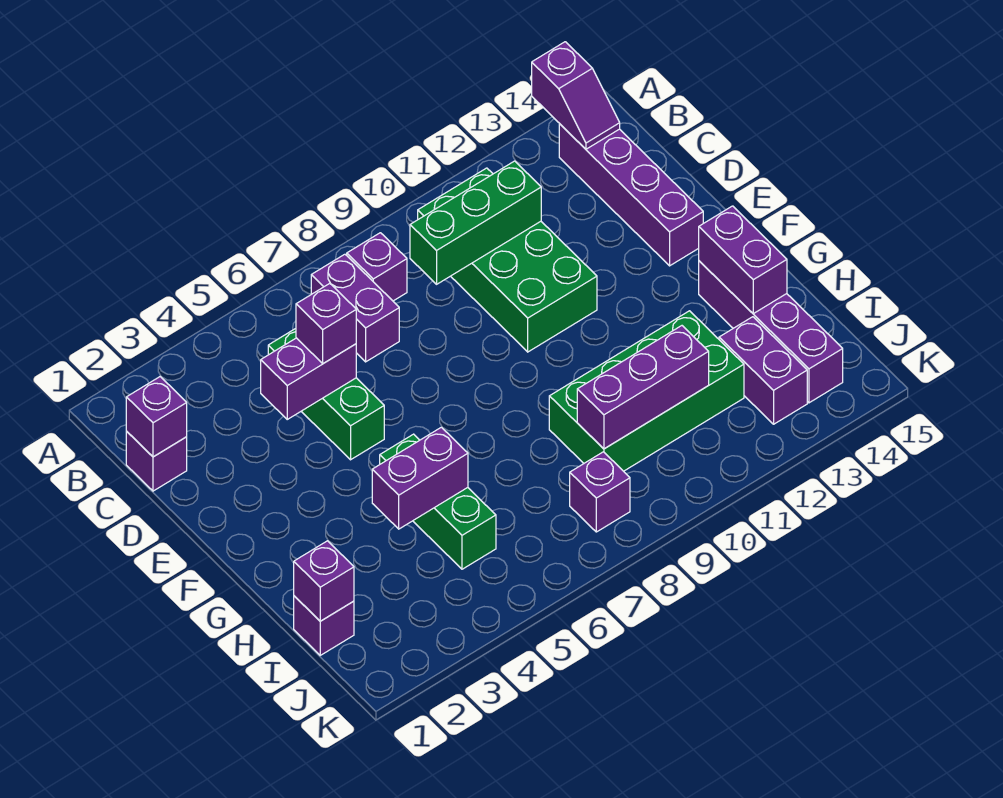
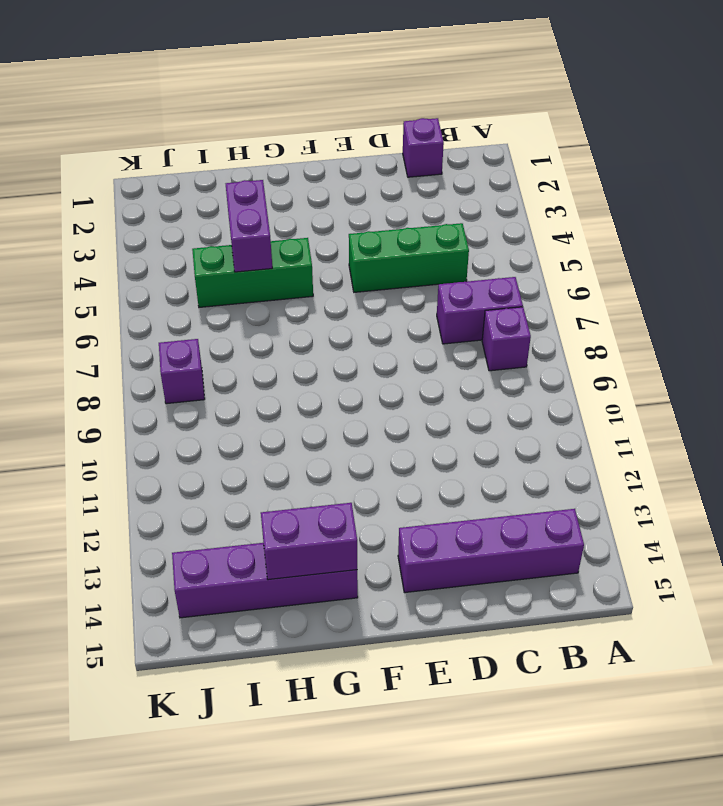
none -> green 2x4 brick [418,168,597,352]
none -> green 2x4 brick [549,311,744,471]
none -> purple 1x1 brick [294,596,354,655]

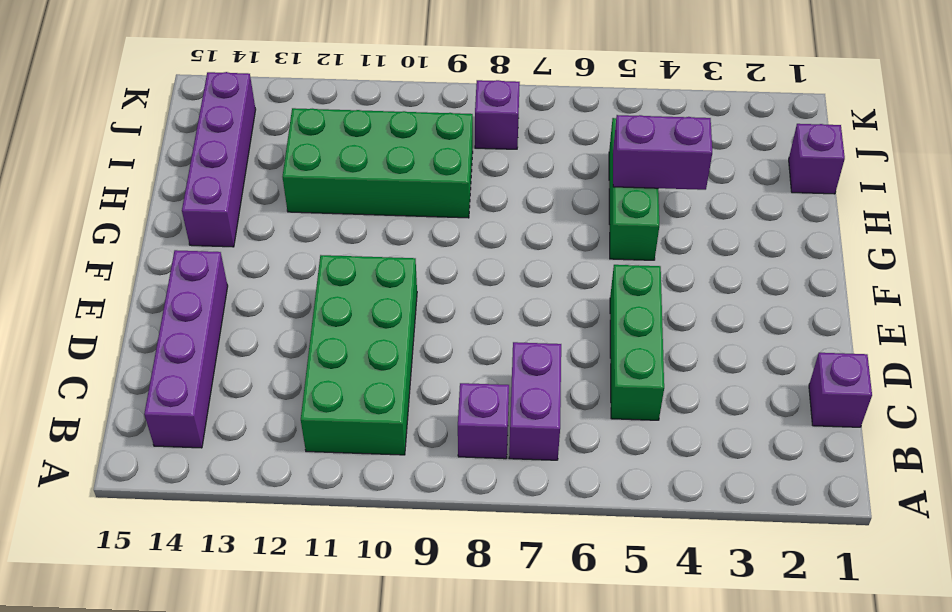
none -> purple 1x2 brick [719,317,807,424]
none -> purple 1x2 slope [532,42,620,149]
none -> purple 1x1 brick [126,377,187,457]

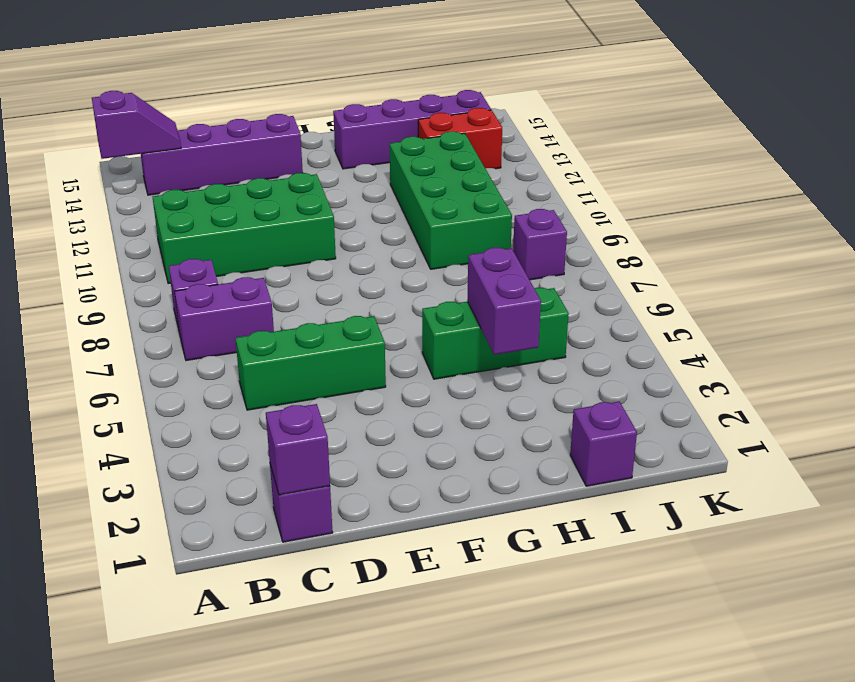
red 1x2 brick [418,108,502,169] -> purple 1x2 brick [719,317,807,424]
none -> green 1x3 brick [410,161,541,284]
none -> purple 1x2 brick [261,338,356,419]
none -> purple 1x2 brick [699,206,787,314]

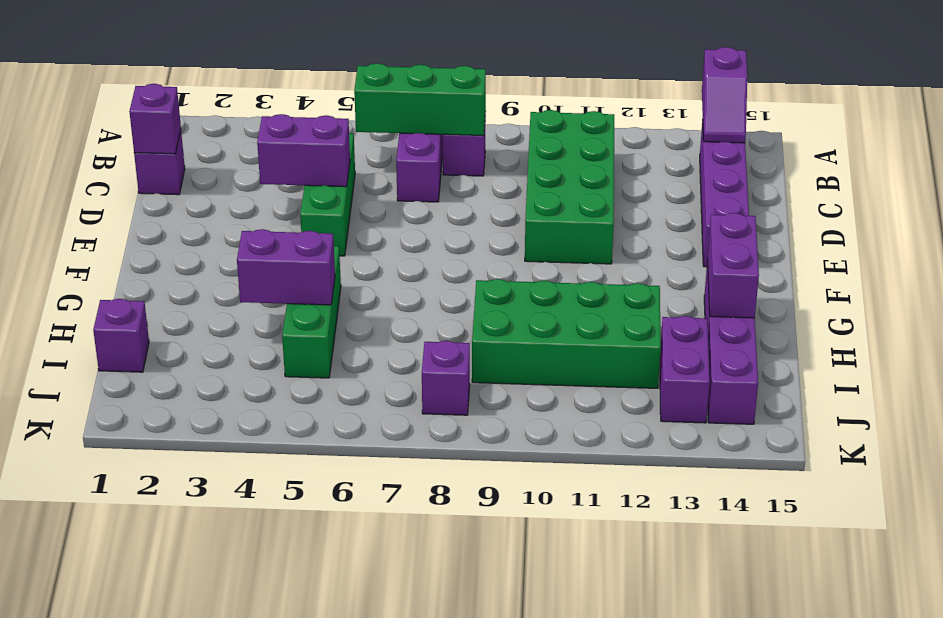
green 1x3 brick [354,63,486,136] -> green 1x3 brick moved to [410,161,541,284]
none -> purple 1x1 brick [294,541,354,621]
none -> purple 1x3 brick [577,326,709,449]
none -> purple 1x1 brick [296,283,356,363]

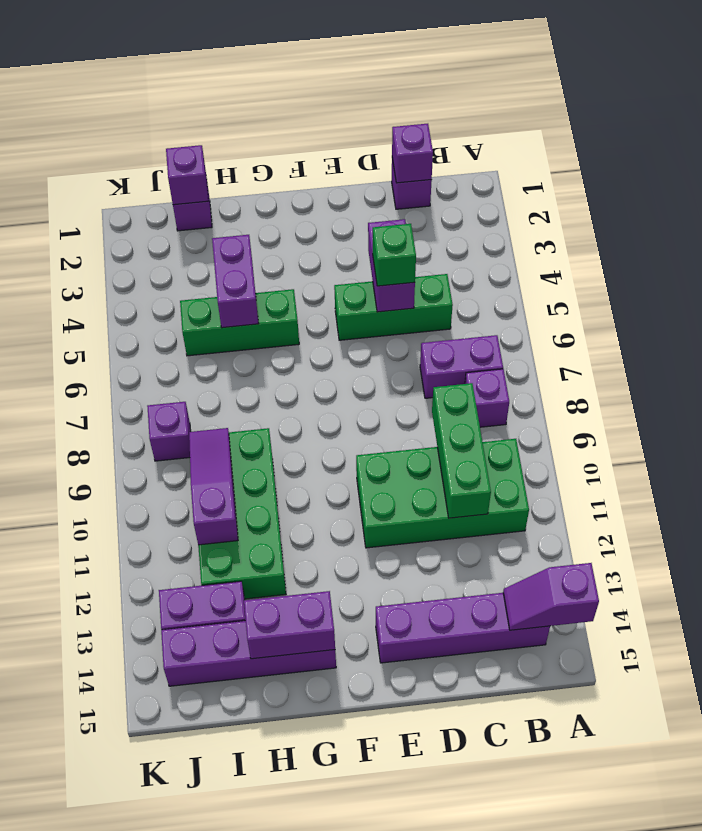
green 1x1 brick [373,224,416,286] -> purple 1x1 brick [296,283,356,363]
purple 1x3 slope [189,428,238,545] -> purple 1x3 brick [577,326,709,449]

